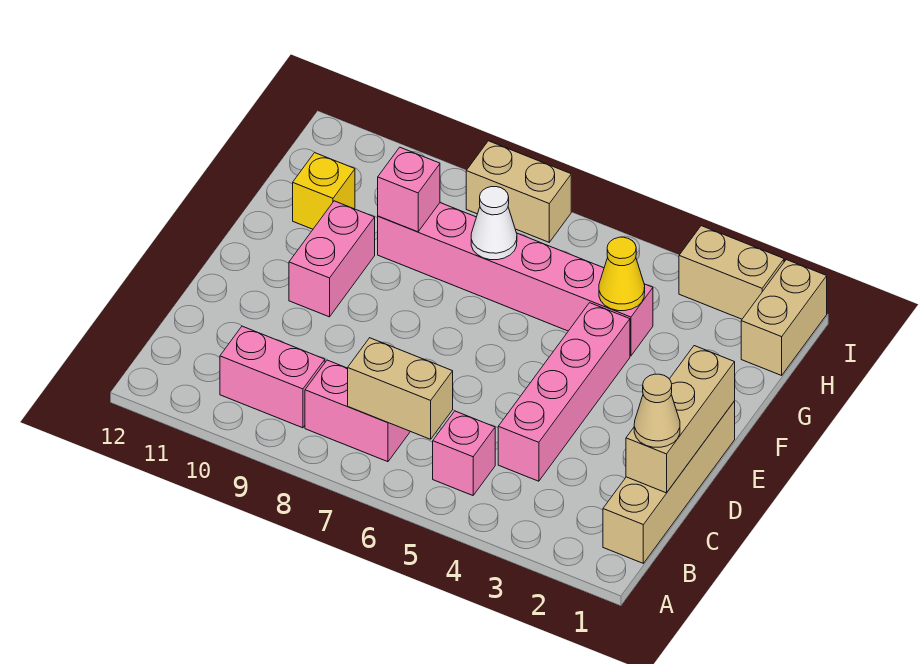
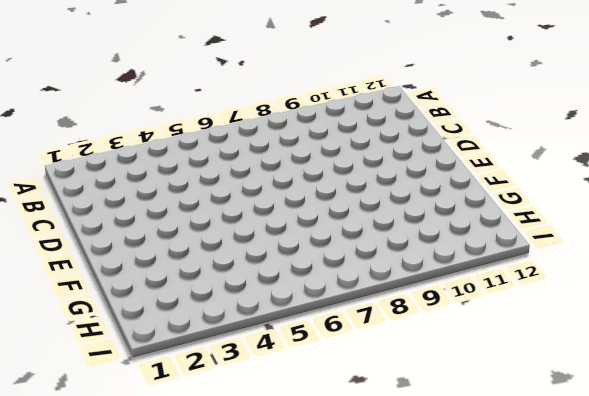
none -> tan 1x4 brick [603,401,735,563]
none -> pink 1x1 brick [433,411,495,495]
none -> pink 1x2 brick [305,360,410,462]

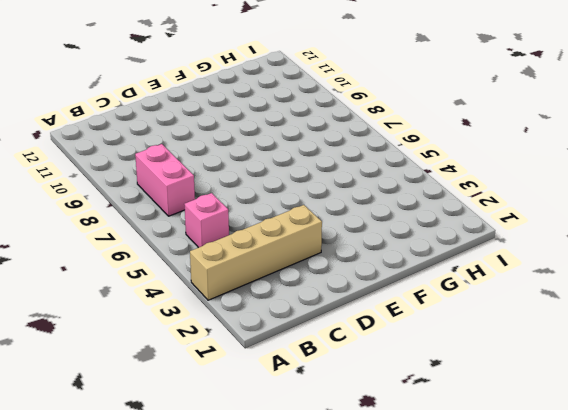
tan 1x4 brick [190,205,322,300] -> tan 1x4 brick moved to [603,401,735,563]
none -> pink 1x2 brick [220,326,325,428]
none -> pink 1x4 brick [498,303,630,481]
none -> pink 1x2 brick [289,201,375,317]

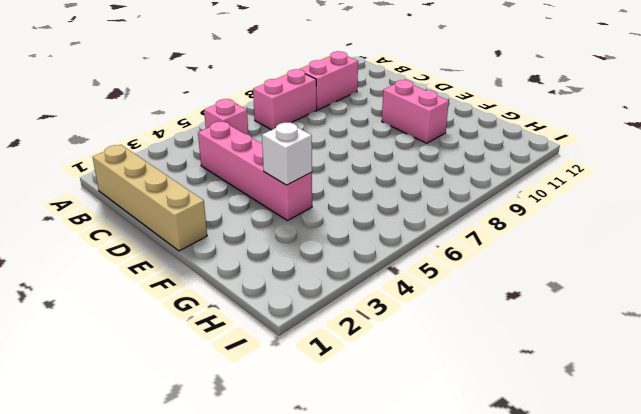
white 1x1 brick [262,123,312,185] -> none
none -> pink 1x6 brick [378,203,653,356]
none -> yellow 1x1 brick [293,153,355,229]
none -> tan 1x2 brick [741,260,827,375]

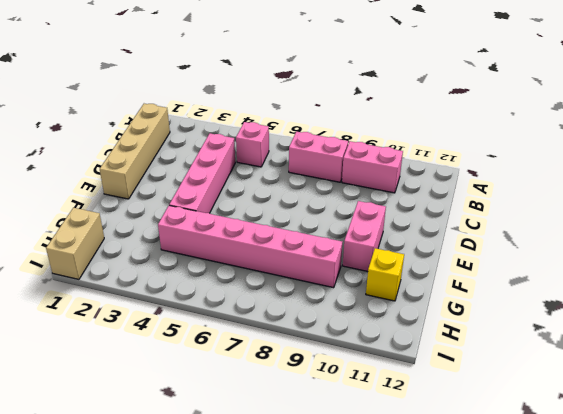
none -> tan 1x2 brick [679,226,784,319]
none -> tan 1x2 brick [466,141,571,242]
none -> tan 1x2 brick [348,338,453,439]

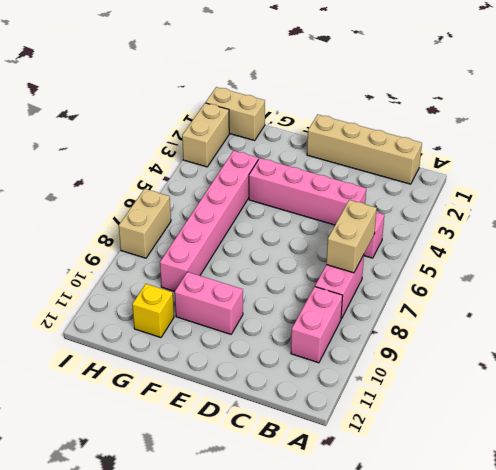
none -> tan 1x3 brick [626,346,735,493]
none -> yellow 1x1 cone [599,237,645,311]
none -> white 1x1 cone [471,187,517,260]

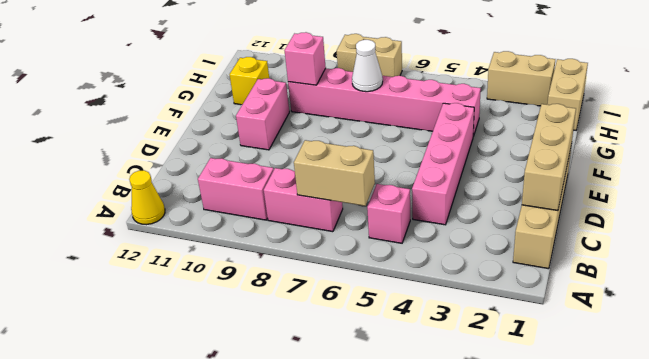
yellow 1x1 cone [129,170,165,225] -> yellow 1x1 cone moved to [599,237,645,311]
none -> tan 1x1 cone [634,374,680,447]

